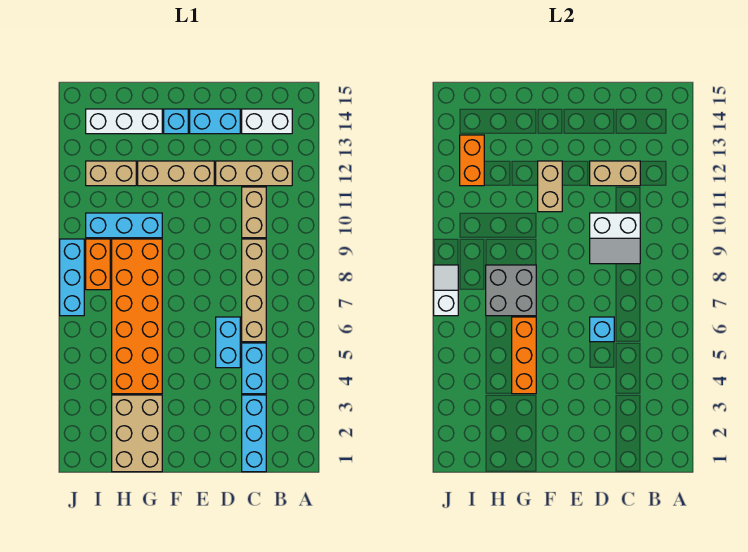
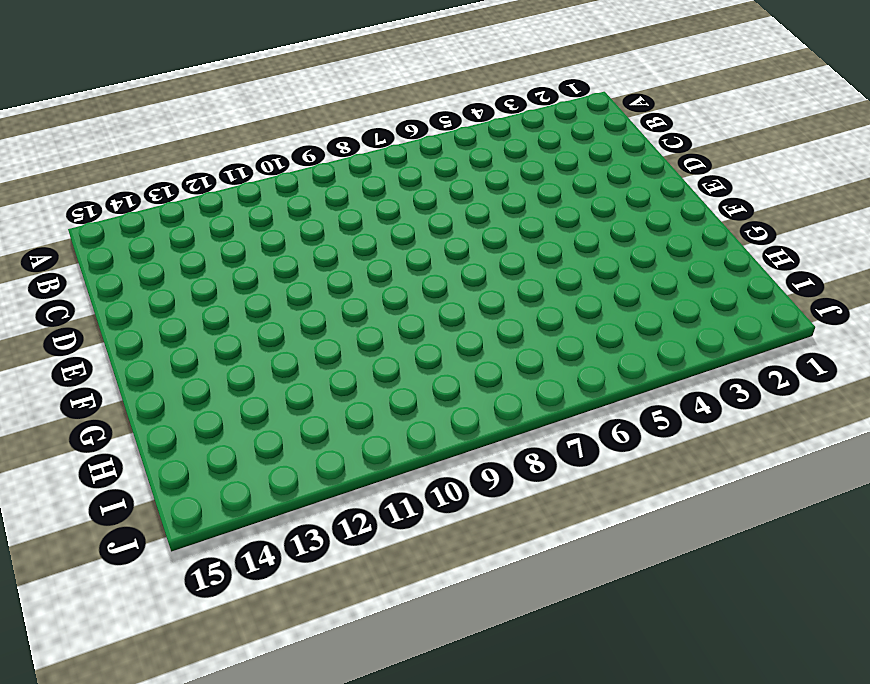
none -> tan 1x3 brick [216,161,292,186]
none -> white 1x2 brick [242,109,292,134]
none -> cyan 1x3 brick [242,395,266,472]

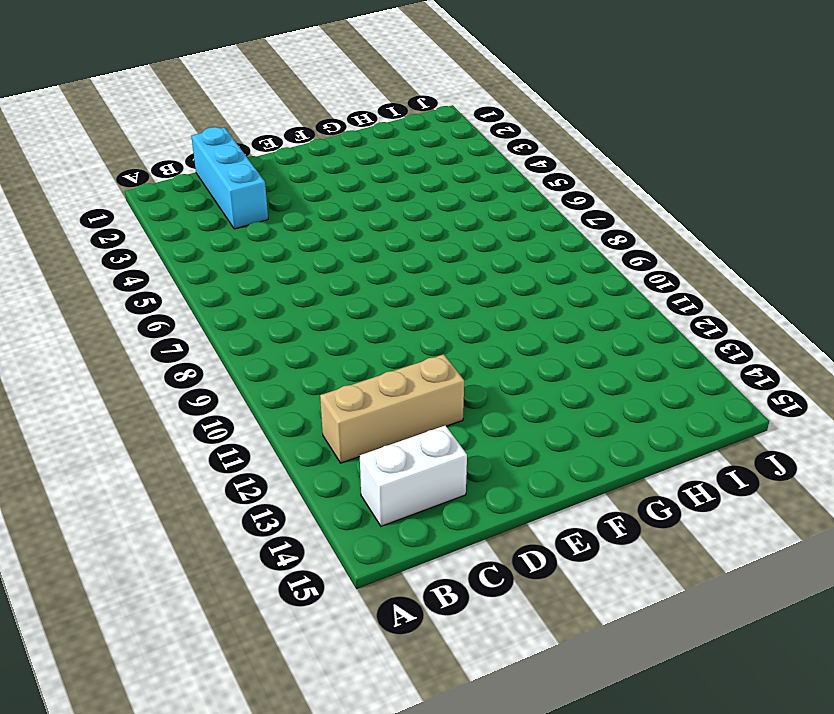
none -> cyan 1x2 brick [242,343,266,394]
none -> tan 1x4 brick [242,239,266,342]
none -> tan 1x2 brick [242,187,266,238]

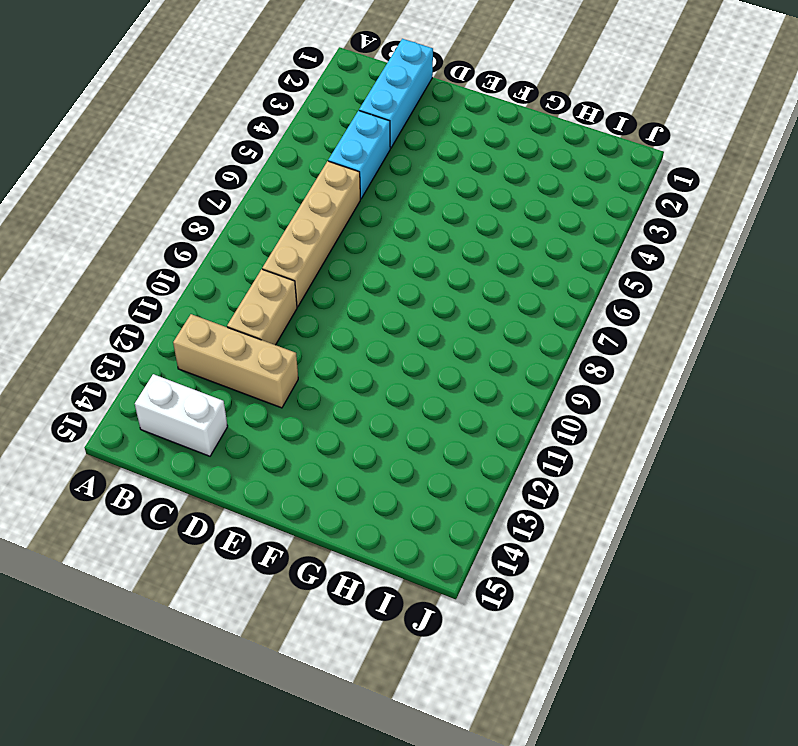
none -> cyan 1x2 brick [216,317,240,368]
none -> cyan 1x2 brick [190,109,240,134]
none -> tan 1x3 brick [138,161,214,186]

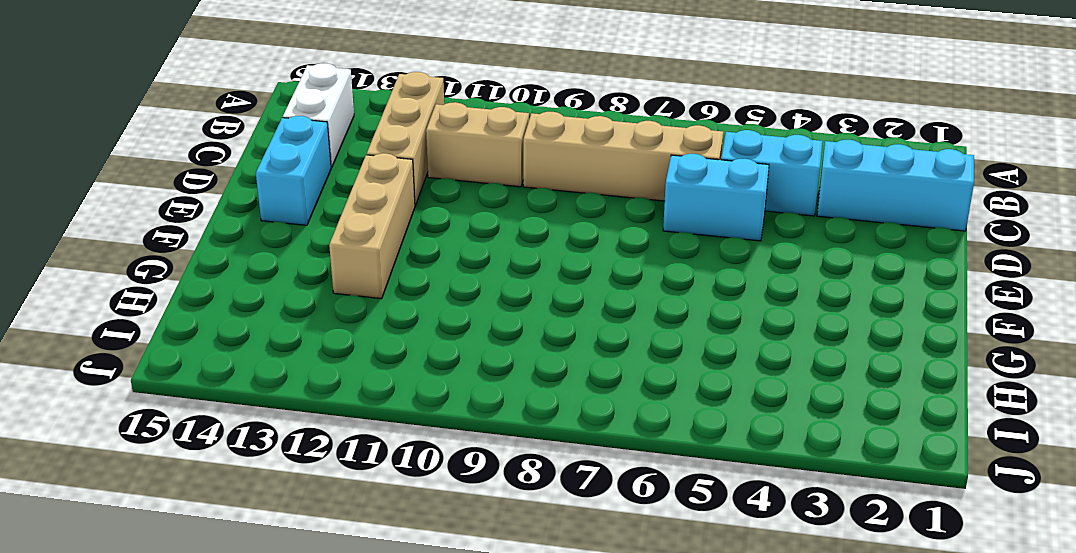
none -> cyan 1x1 brick [164,109,188,134]
none -> tan 2x3 brick [112,395,162,472]
none -> orange 2x6 brick [112,239,162,394]

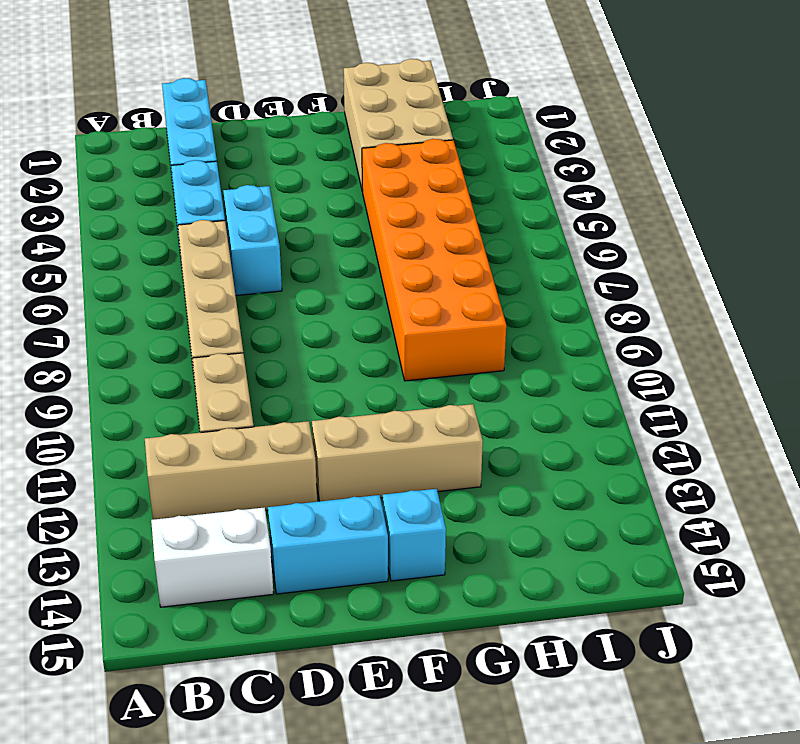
none -> cyan 1x3 brick [86,213,162,238]
none -> white 1x3 brick [86,109,162,134]
none -> tan 1x2 brick [86,161,136,186]

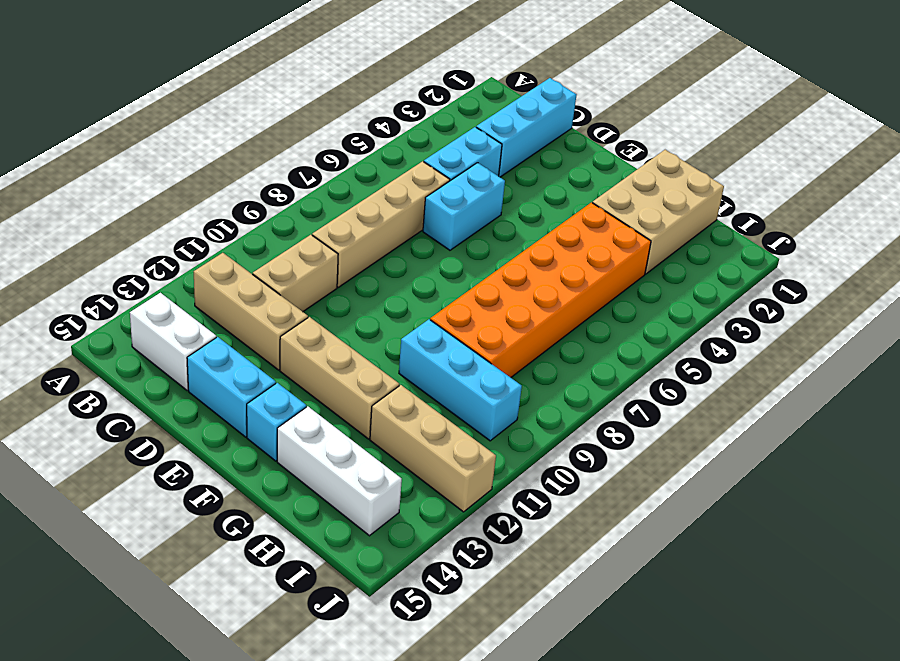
tan 1x3 brick [370,385,496,512] -> tan 1x2 brick [86,161,136,186]
none -> orange 1x2 brick [86,239,110,290]
none -> cyan 1x3 brick [60,239,84,316]
none -> white 2x2 slope [590,213,640,264]

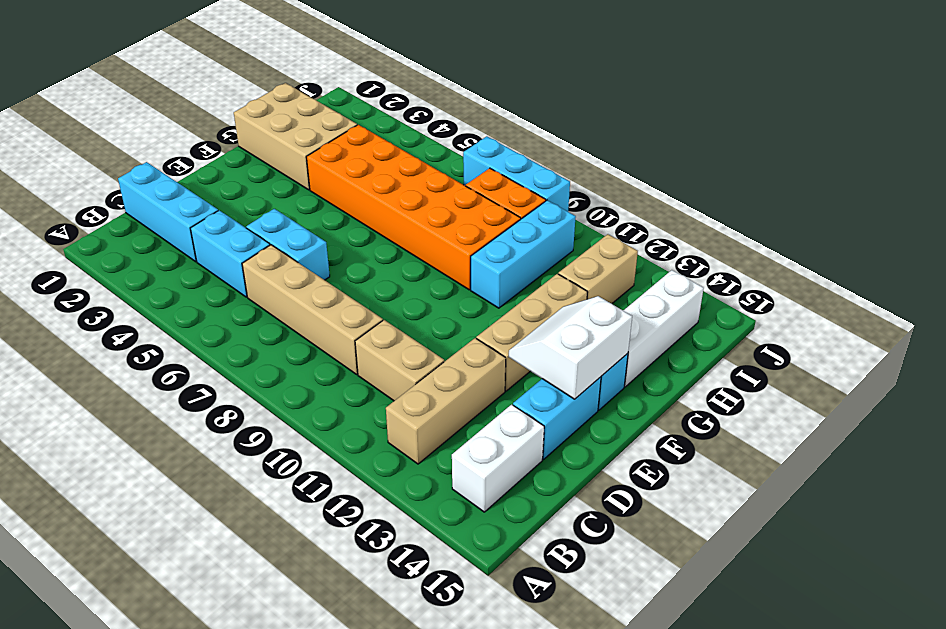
white 2x2 slope [509,296,632,399] -> white 2x2 slope moved to [590,213,640,264]
none -> tan 1x2 brick [590,161,640,186]
none -> cyan 1x1 brick [590,317,614,342]
none -> tan 1x2 brick [538,161,562,212]

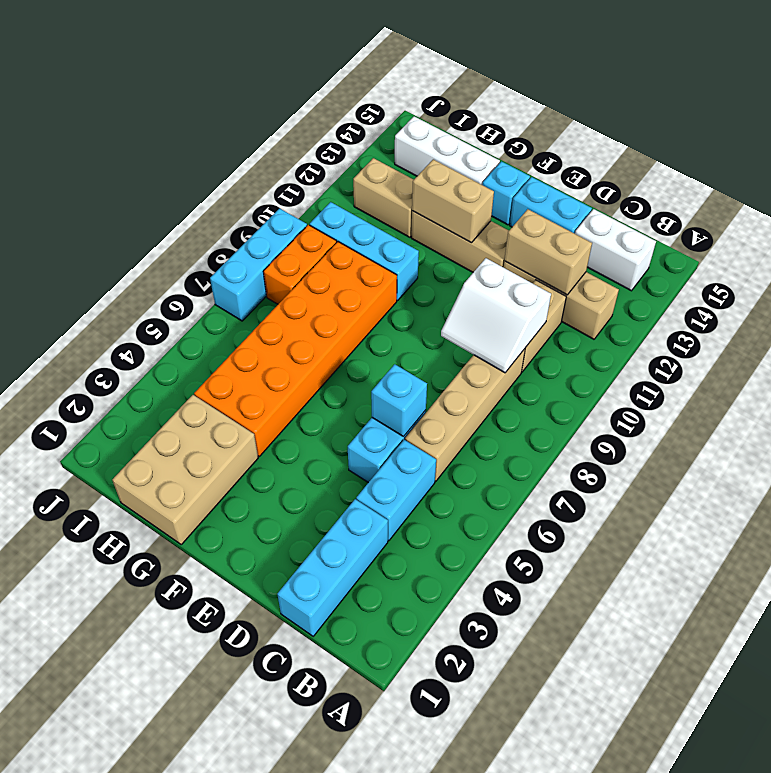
tan 1x2 brick [412,159,494,243] -> tan 1x2 brick turned to [538,161,562,212]
none -> orange 1x3 brick [512,317,536,394]
none -> grey 2x2 brick [486,265,536,316]
none -> orange 1x2 brick [460,135,484,186]

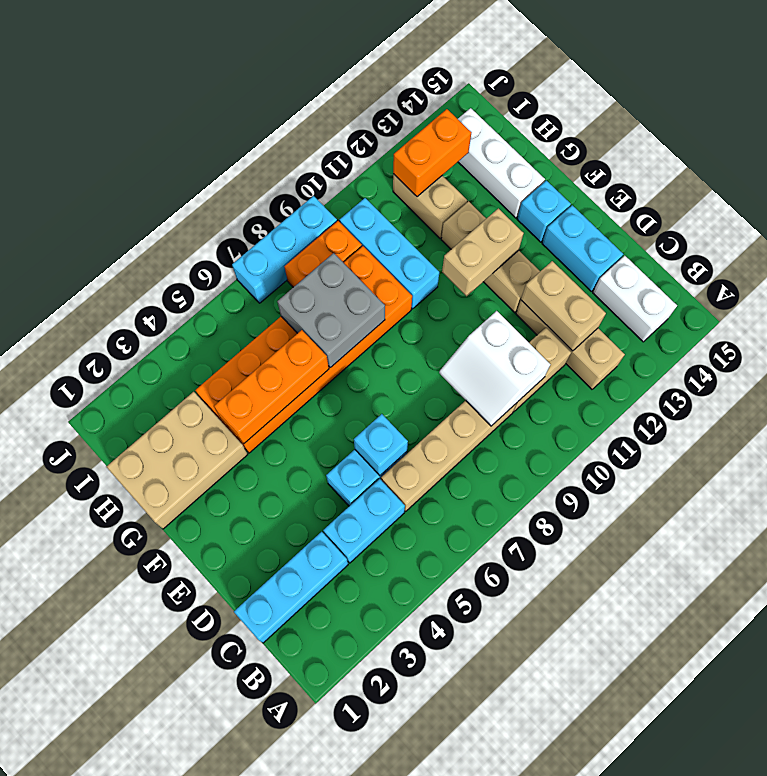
none -> white 1x2 slope [434,265,458,316]

